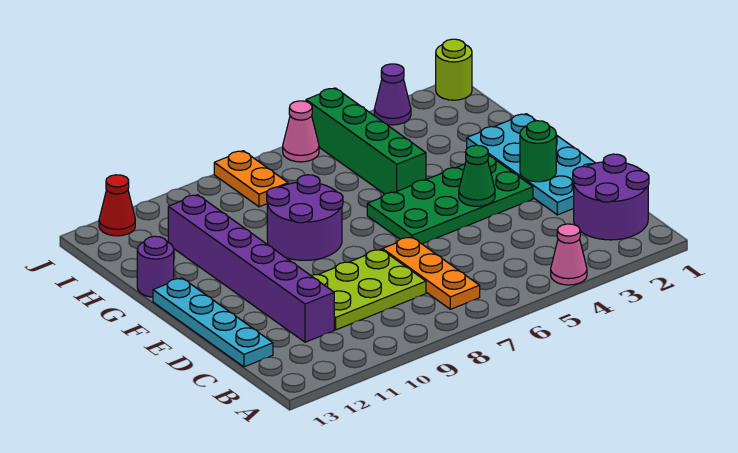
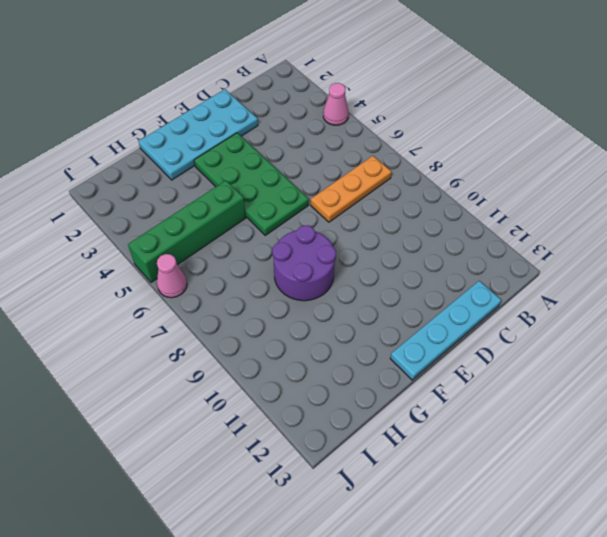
none -> purple 2x2 round brick [573,154,649,240]
none -> lime 2x3 plate [311,249,426,330]
none -> purple 1x6 brick [168,195,334,342]

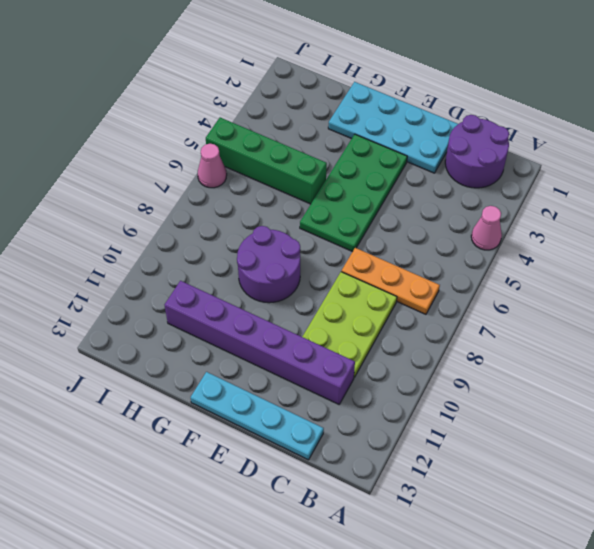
none -> purple 1x1 round brick [137,236,174,297]
none -> orange 1x2 plate [214,151,288,207]
none -> lime 1x1 round brick [436,39,472,100]

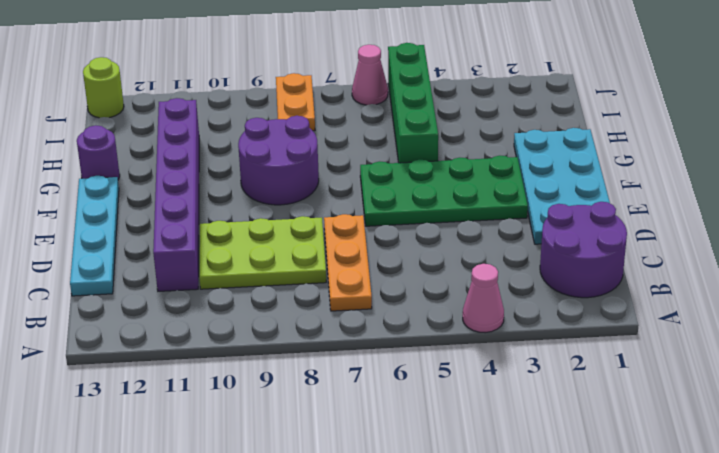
lime 1x1 round brick [83,57,124,118] -> lime 1x1 round brick moved to [436,39,472,100]
none -> purple 1x1 cone [374,64,411,125]
none -> red 1x1 cone [99,175,135,236]
none -> green 1x1 round brick [520,121,556,182]

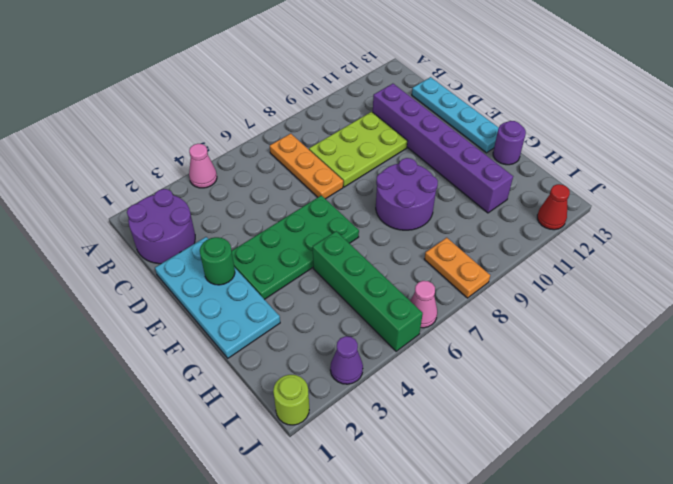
none -> green 1x1 cone [459,145,495,206]

